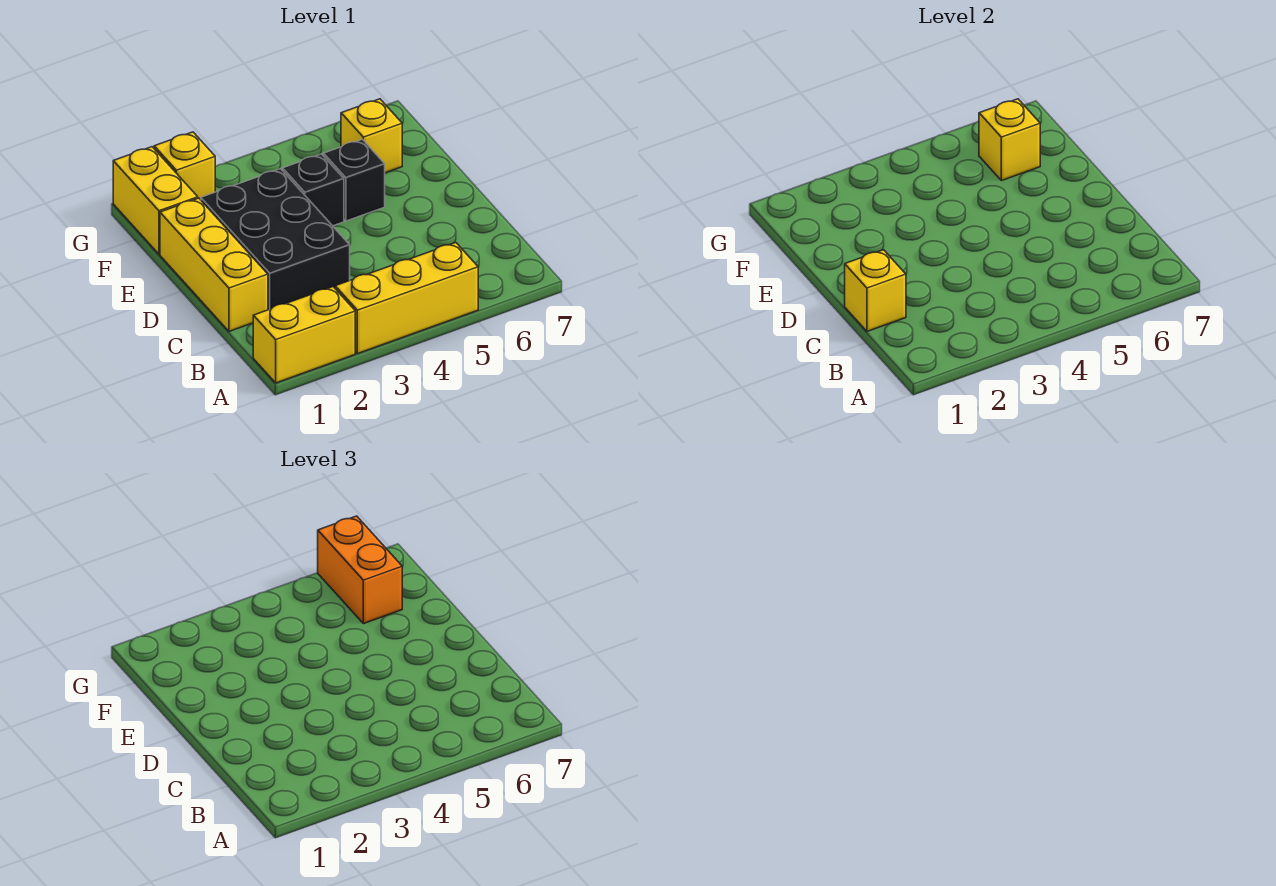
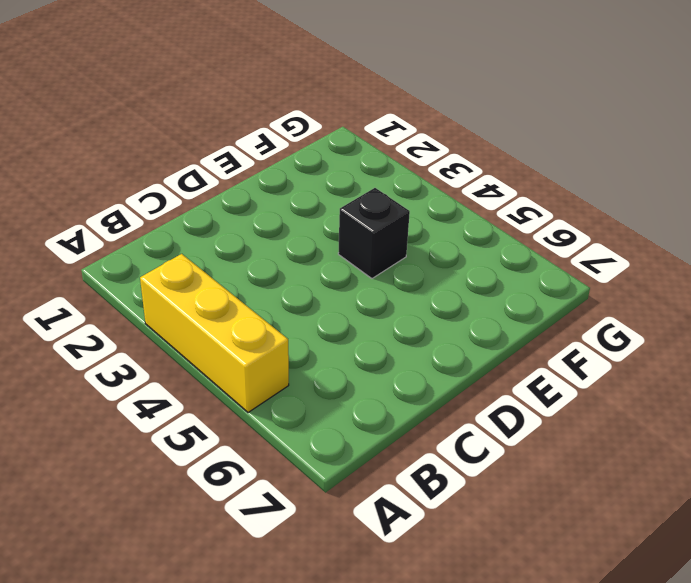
none -> yellow 1x2 brick [253,287,355,383]
none -> yellow 1x3 brick [160,198,268,331]
none -> black 2x3 brick [201,169,350,310]

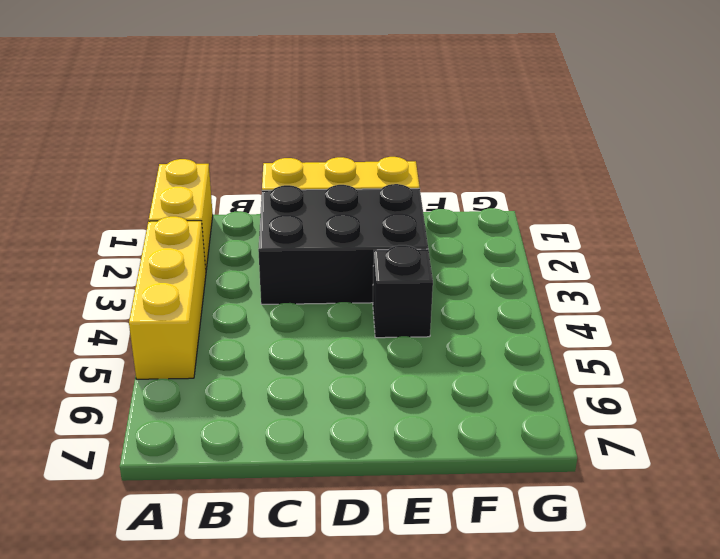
none -> black 1x1 brick [324,139,385,221]
none -> yellow 1x2 brick [113,147,198,254]
none -> yellow 1x1 brick [341,99,402,173]

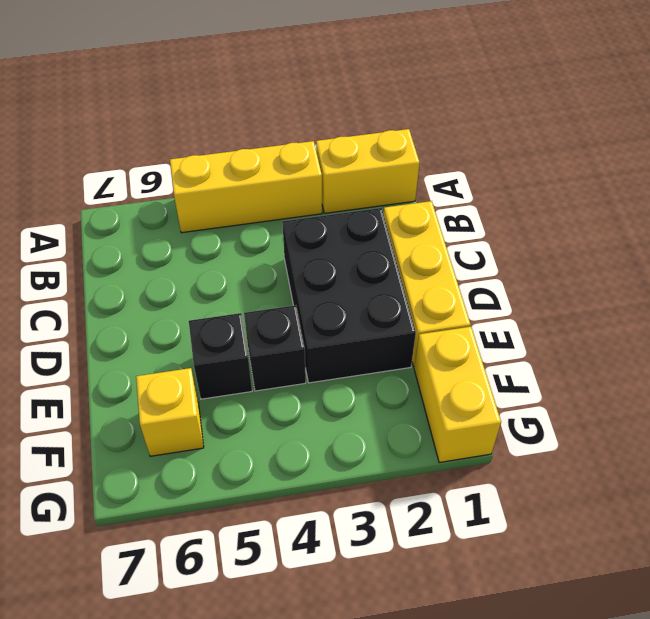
none -> yellow 1x1 brick [154,132,215,200]
none -> yellow 1x1 brick [845,250,906,331]
none -> yellow 1x1 brick [979,99,1040,181]

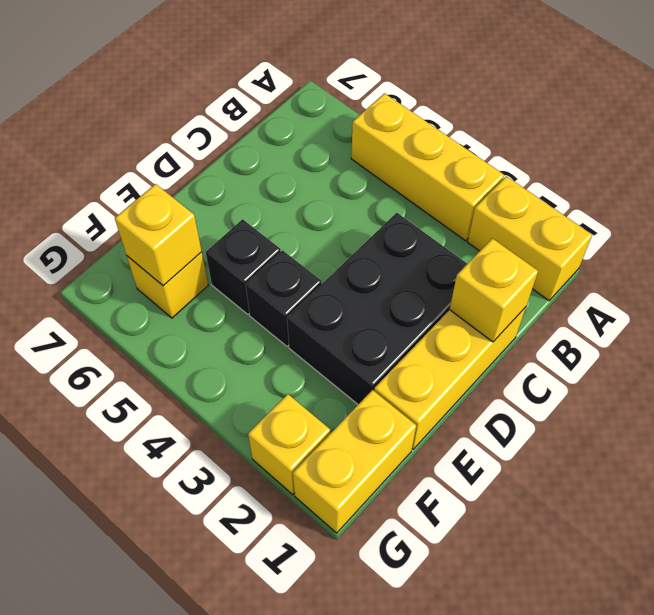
none -> orange 1x2 brick [318,516,402,624]

